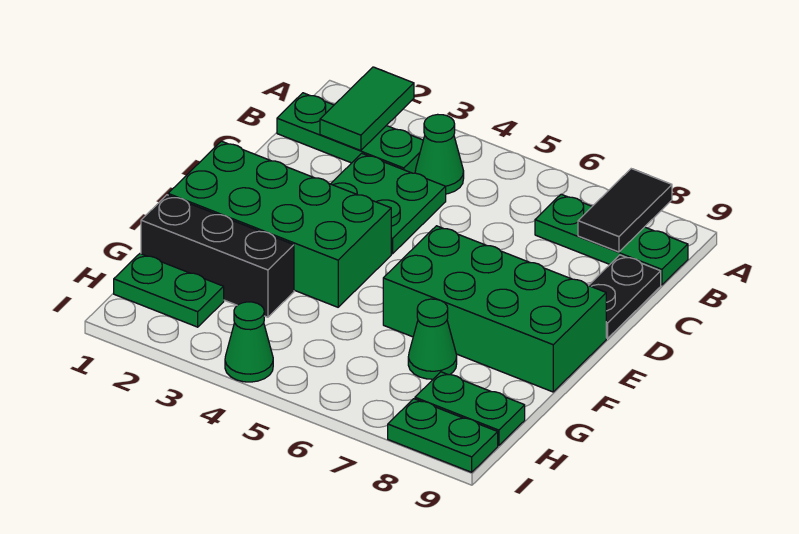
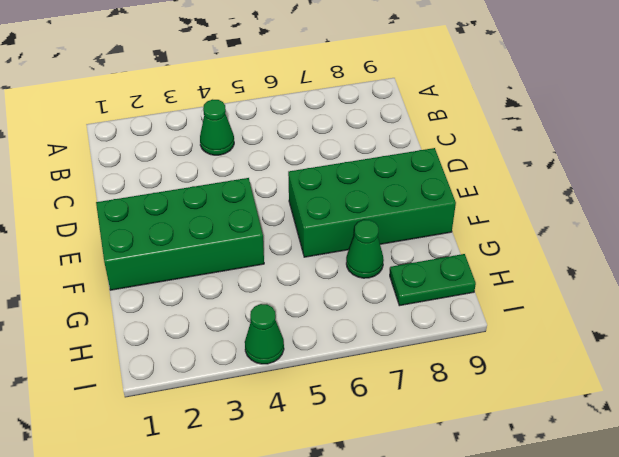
none -> green 1x3 plate [277,93,423,173]
none -> green 1x3 plate [535,194,688,285]
none -> green 2x2 plate [331,153,446,254]

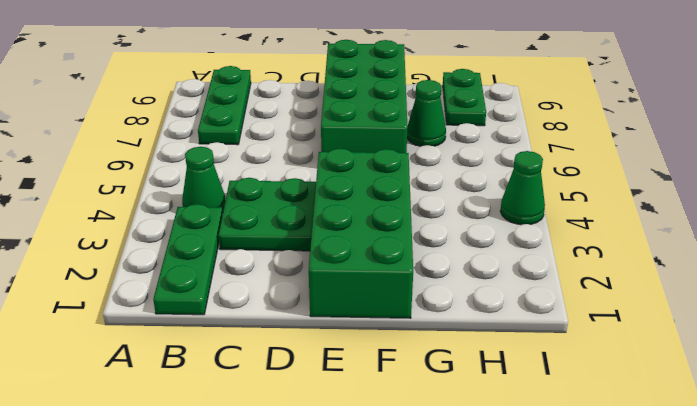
none -> black 1x2 plate [589,255,661,338]
none -> black 1x3 brick [141,195,294,317]
none -> green 1x2 plate [114,254,224,327]

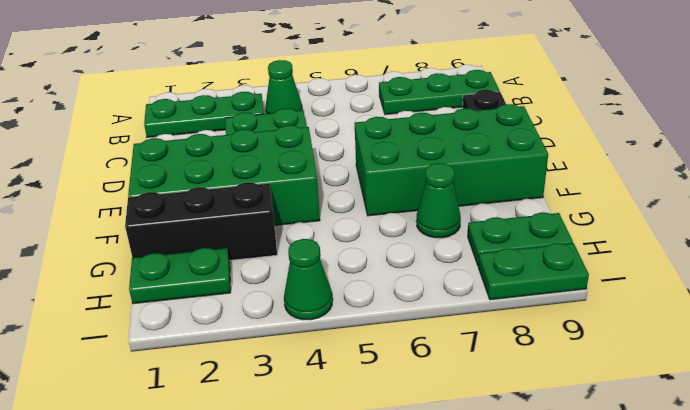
none -> green 1x2 tile [320,67,414,151]
none -> black 1x2 tile [578,169,672,252]

